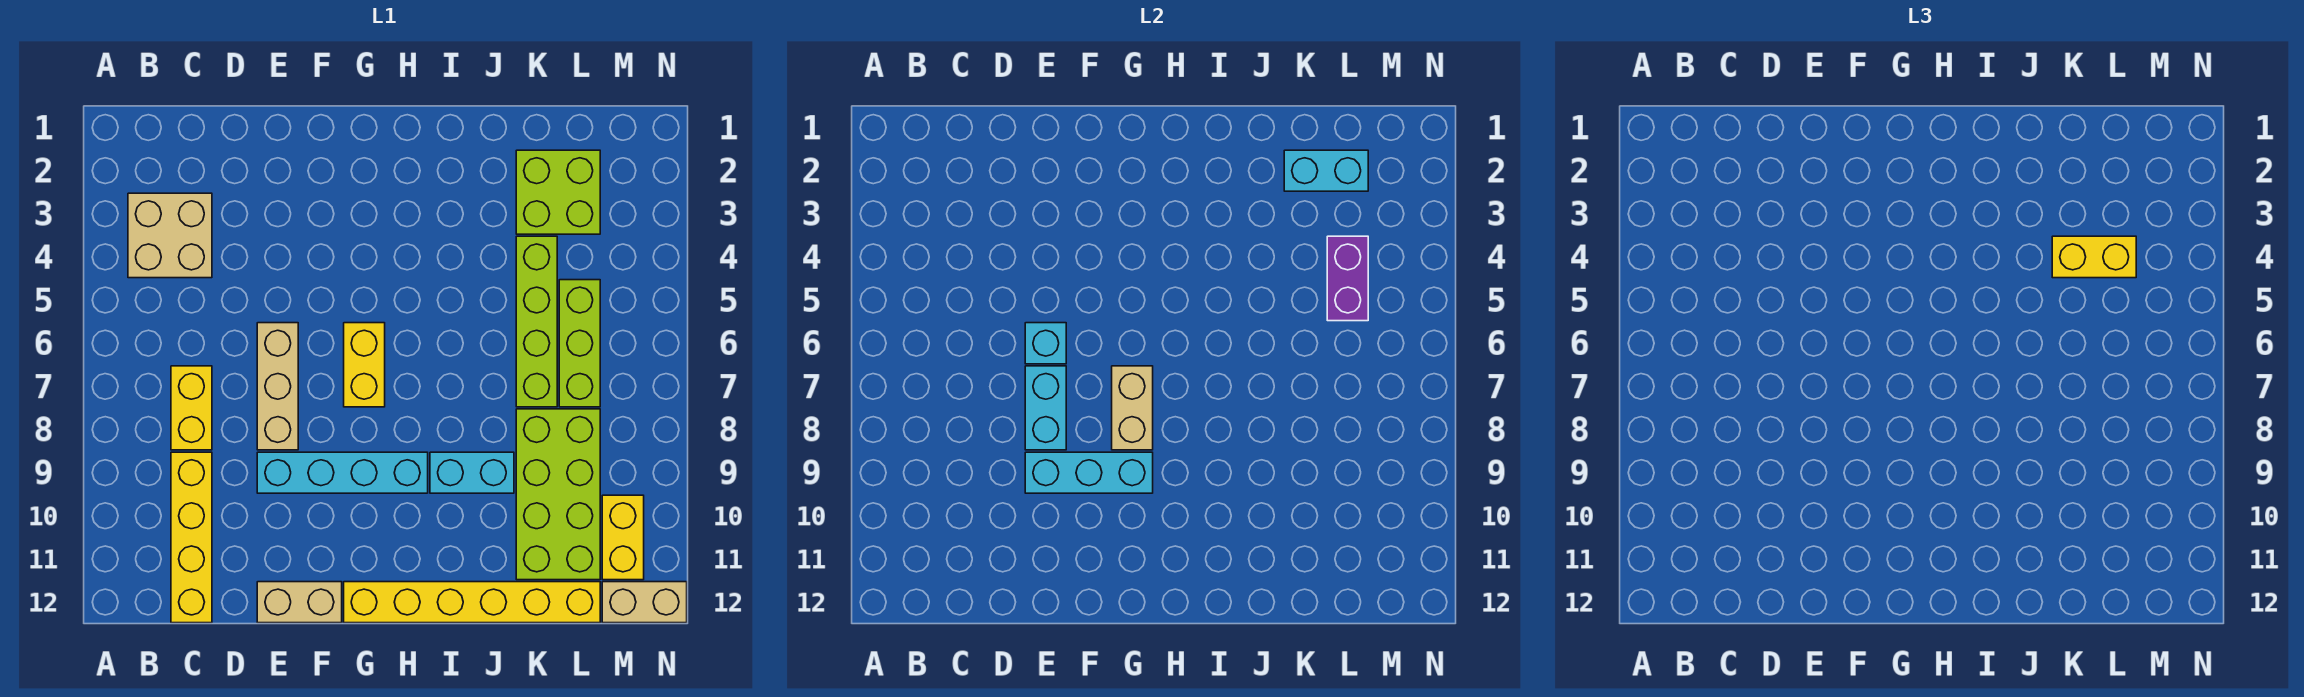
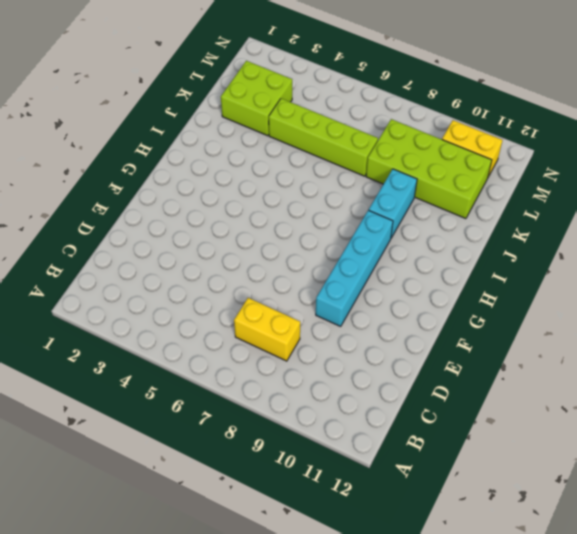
none -> tan 2x2 brick [128,193,212,278]
none -> yellow 1x4 brick [171,452,212,623]
none -> tan 1x3 brick [257,323,298,450]

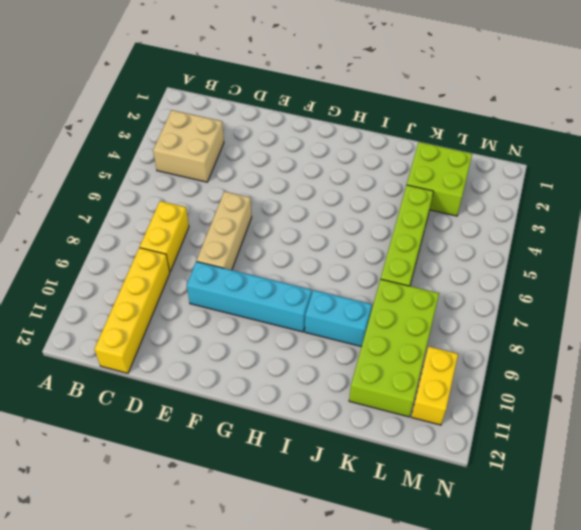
none -> tan 1x2 brick [257,582,342,623]
none -> yellow 1x2 brick [344,323,385,407]
none -> yellow 1x6 brick [344,582,600,623]

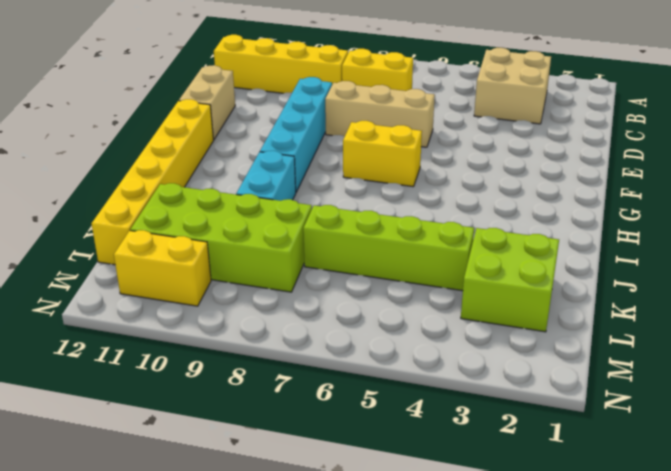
none -> lime 1x3 brick [559,280,600,407]
none -> tan 1x2 brick [602,582,687,623]
none -> cyan 1x1 brick [1025,323,1066,364]

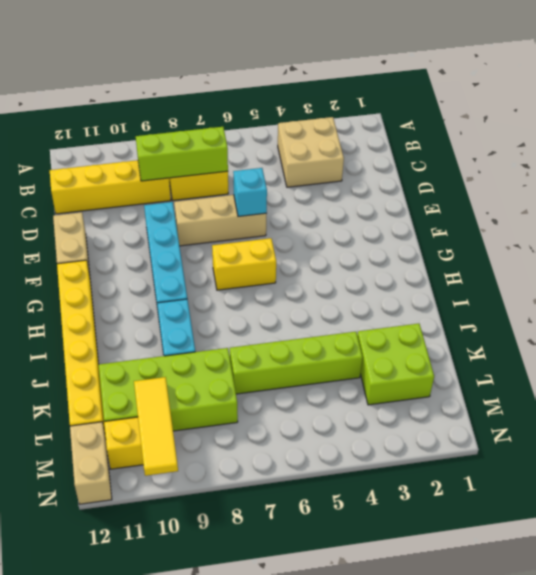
lime 1x3 brick [136,127,228,181] -> lime 1x3 brick moved to [559,280,600,407]
yellow 1x3 tile [134,377,178,476] -> none
none -> cyan 1x2 brick [1025,366,1066,450]
none -> cyan 1x3 brick [1025,452,1153,493]
none -> tan 1x2 brick [1112,366,1153,450]

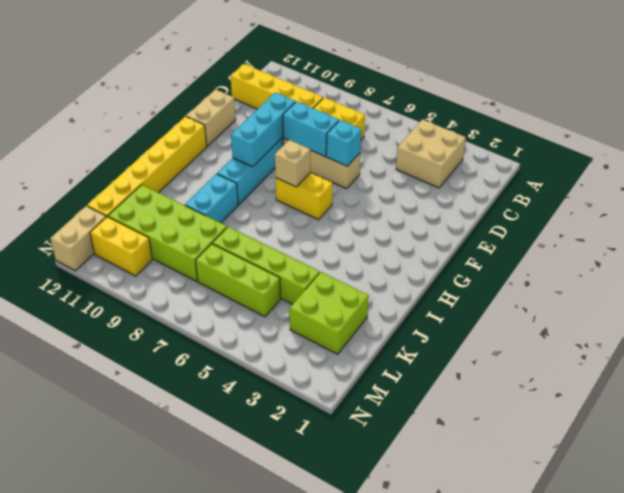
tan 1x1 brick [275,140,310,187] -> tan 1x2 brick [1112,366,1153,450]
none -> cyan 1x2 brick [1284,150,1368,191]
none -> purple 1x2 brick [1327,236,1368,321]
none -> yellow 1x2 brick [2052,236,2136,278]

